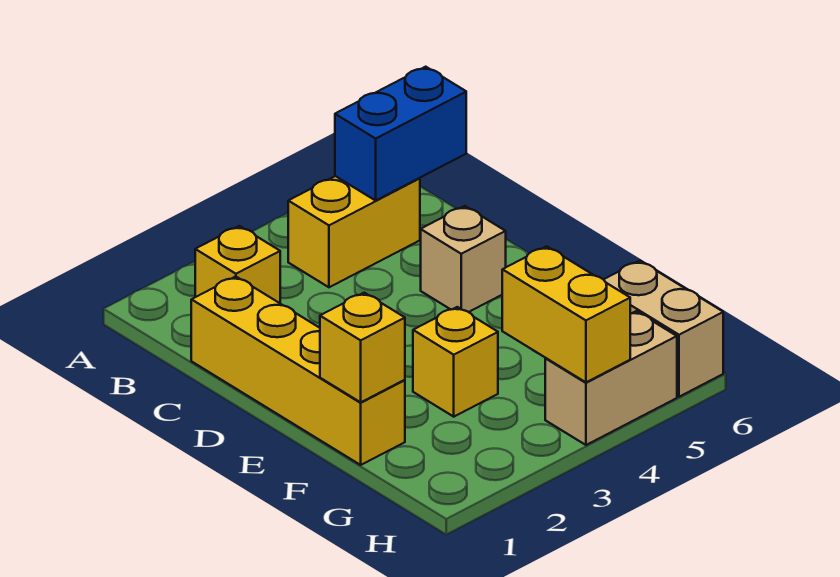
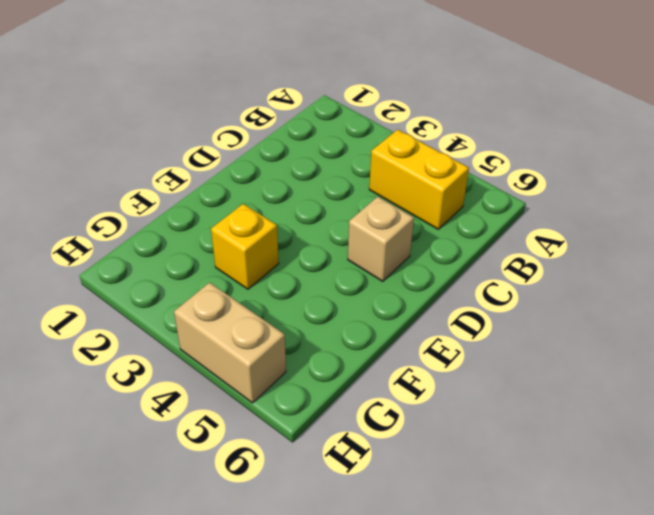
none -> yellow 1x1 brick [195,226,280,303]
none -> yellow 1x4 brick [191,276,405,465]

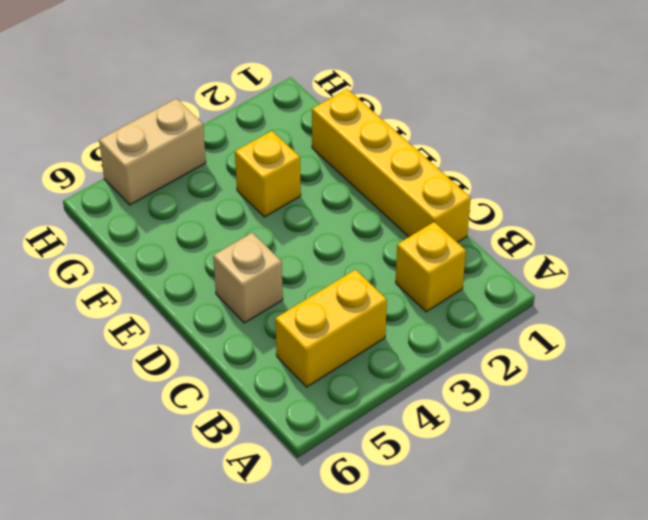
none -> tan 1x2 brick [604,261,723,397]
none -> blue 1x2 brick [335,67,466,200]

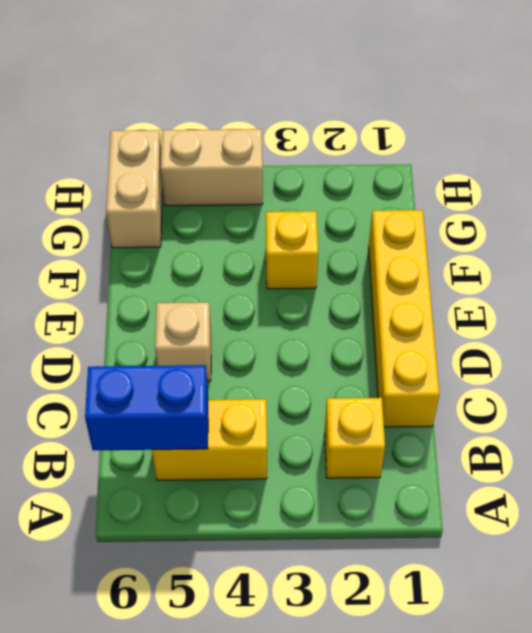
none -> yellow 1x1 brick [320,293,405,402]
none -> yellow 1x2 brick [502,246,630,382]

